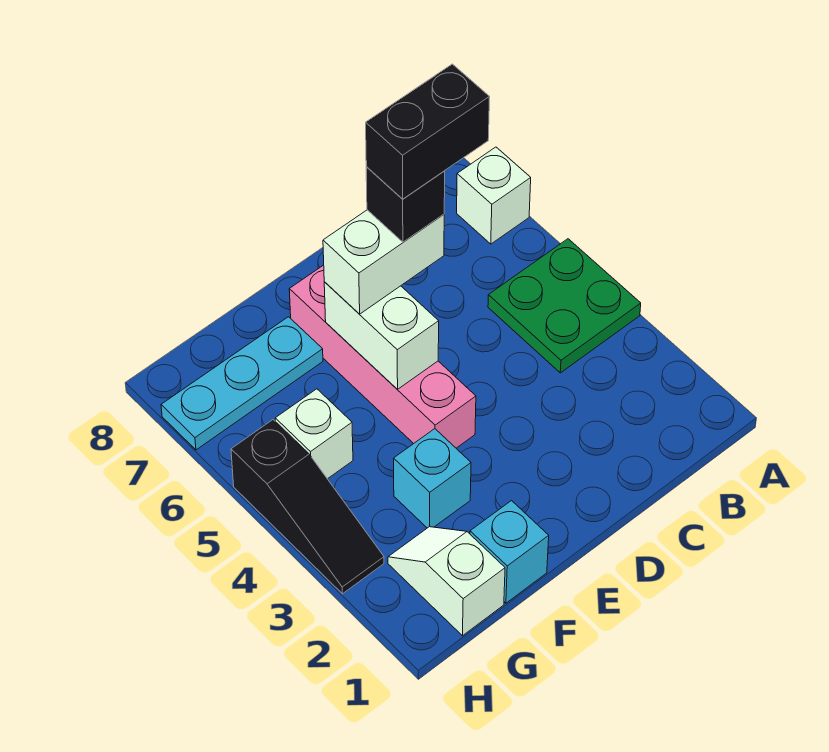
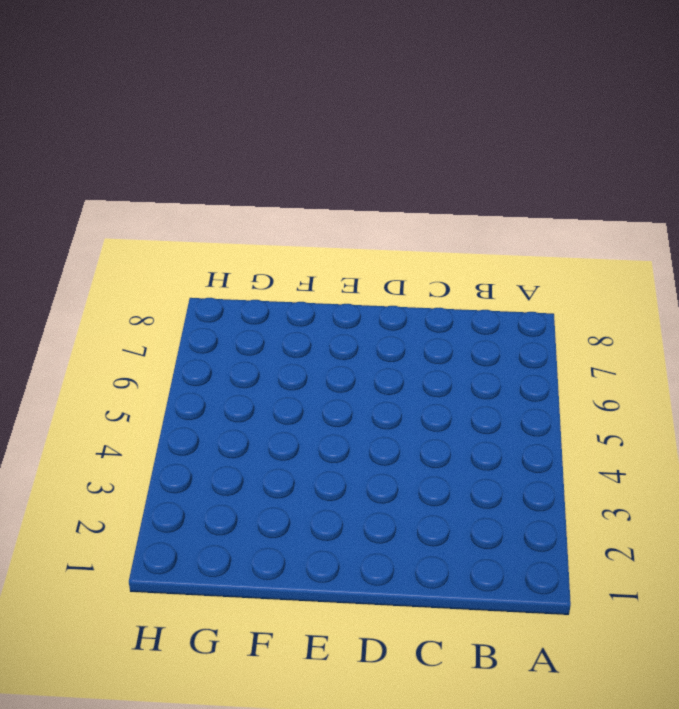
none -> green 2x2 plate [488,239,641,373]
none -> white 1x1 brick [457,147,531,244]
none -> pink 1x4 brick [289,265,476,448]

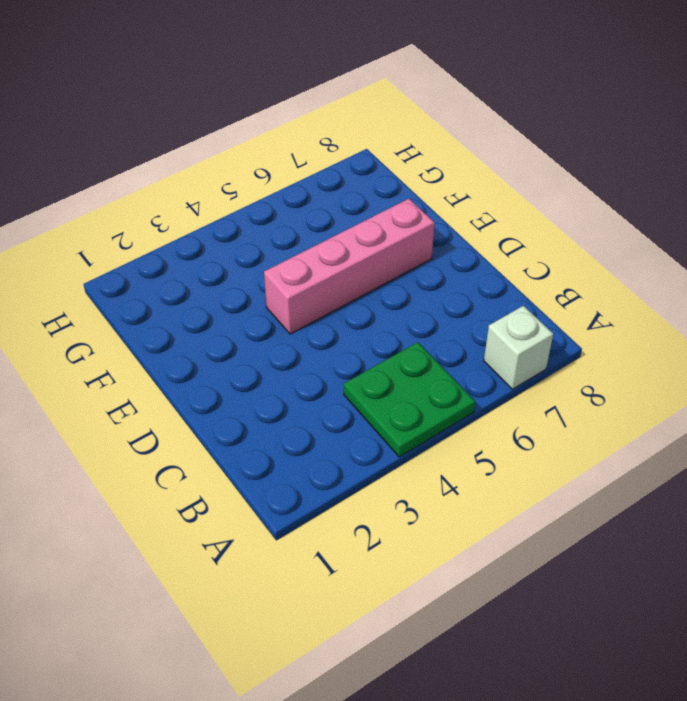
none -> cyan 1x1 brick [470,501,549,603]
none -> cyan 1x1 brick [394,429,471,528]
none -> cyan 1x3 plate [161,317,323,450]

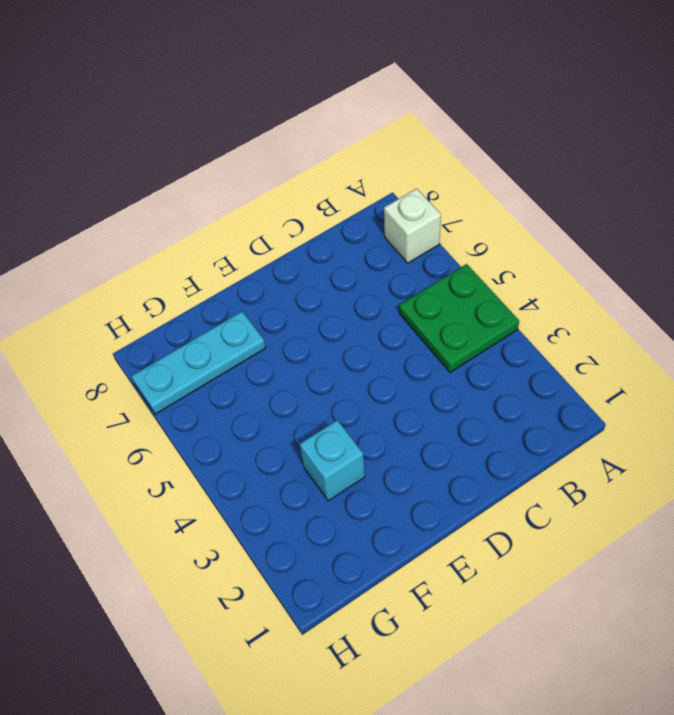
none -> pink 1x4 brick [289,265,476,448]
none -> cyan 1x1 brick [470,501,549,603]
none -> white 1x2 slope [388,527,505,636]

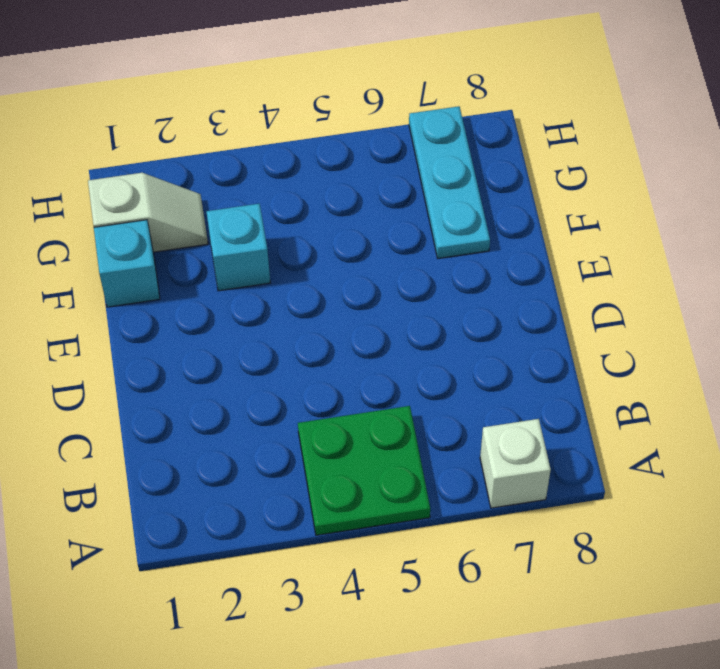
none -> pink 1x4 brick [289,265,476,448]
none -> white 1x1 brick [275,389,353,479]
none -> black 1x3 slope [231,420,384,594]

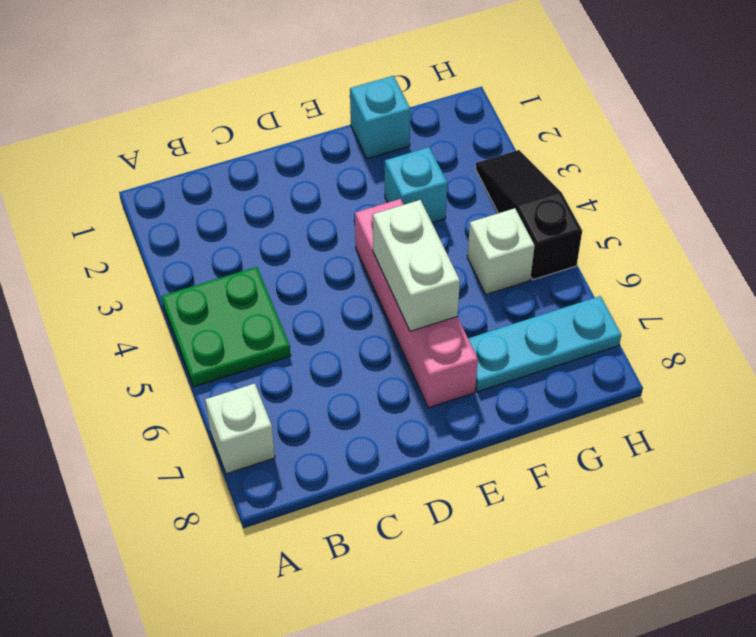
none -> white 1x2 slope [388,527,505,636]
none -> white 1x2 brick [323,210,444,314]
none -> black 1x1 brick [366,167,445,242]

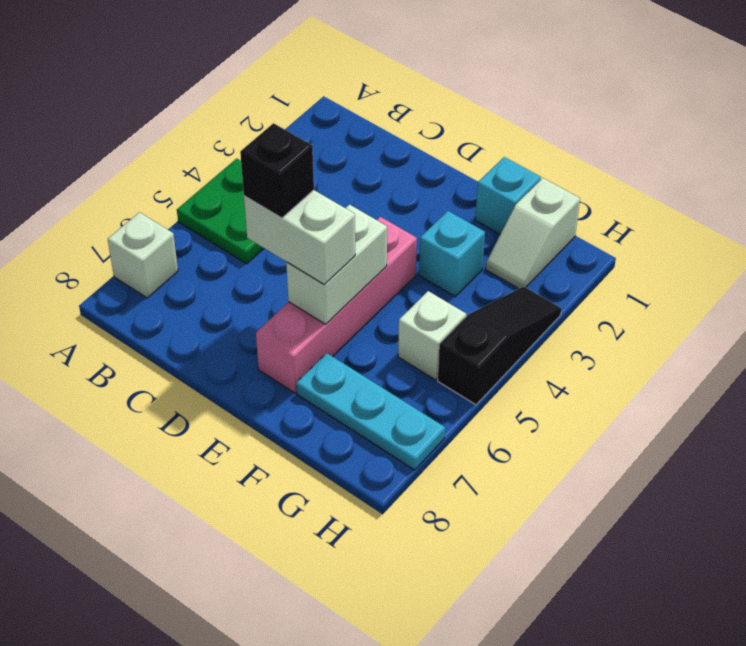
none -> black 1x2 brick [366,64,489,199]

